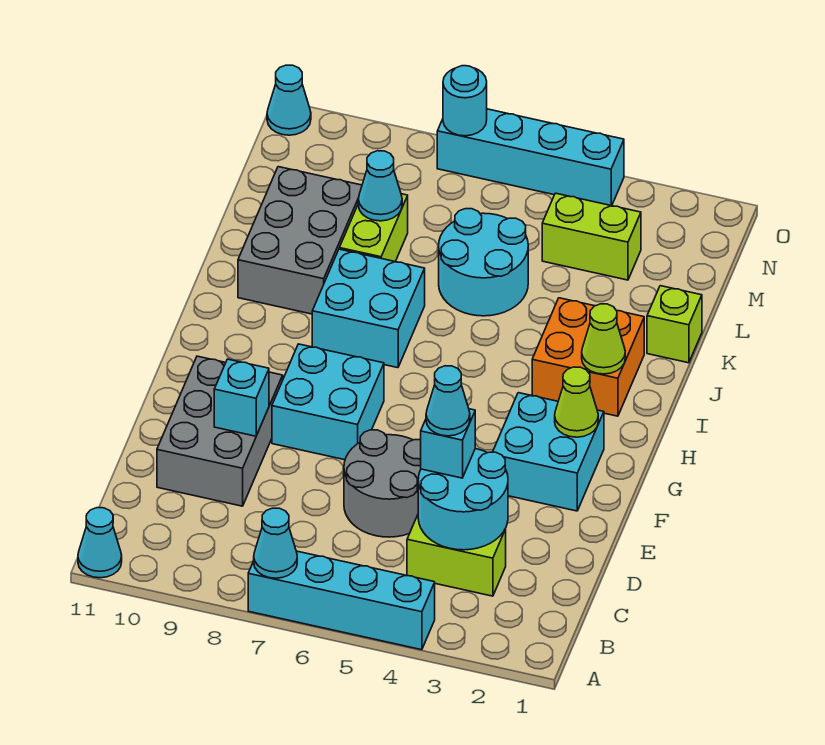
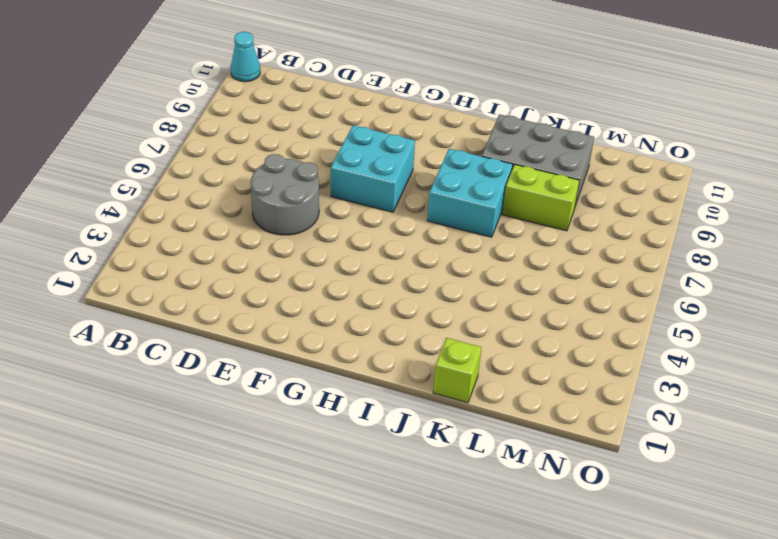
none -> cyan 1x4 brick [248,551,435,650]
none -> lime 1x2 brick [407,515,506,596]
none -> grey 2x3 brick [157,356,283,506]

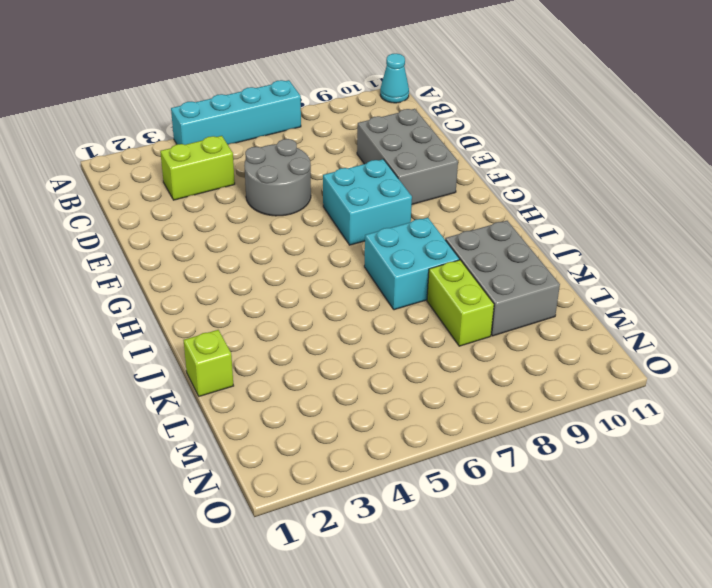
none -> cyan 2x2 brick [493,393,604,511]
none -> orange 2x2 brick [532,298,644,416]
none -> cyan 2x2 round brick [439,209,528,316]

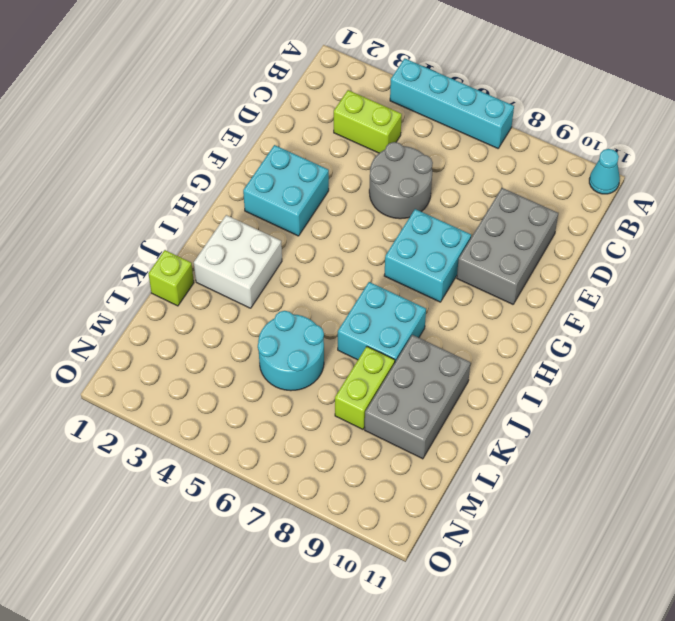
white 2x2 brick [194,215,282,308] -> orange 2x2 brick [532,298,644,416]
none -> lime 1x2 brick [542,193,641,280]
none -> cyan 1x4 brick [437,109,624,206]
none -> cyan 1x1 cone [267,65,311,135]

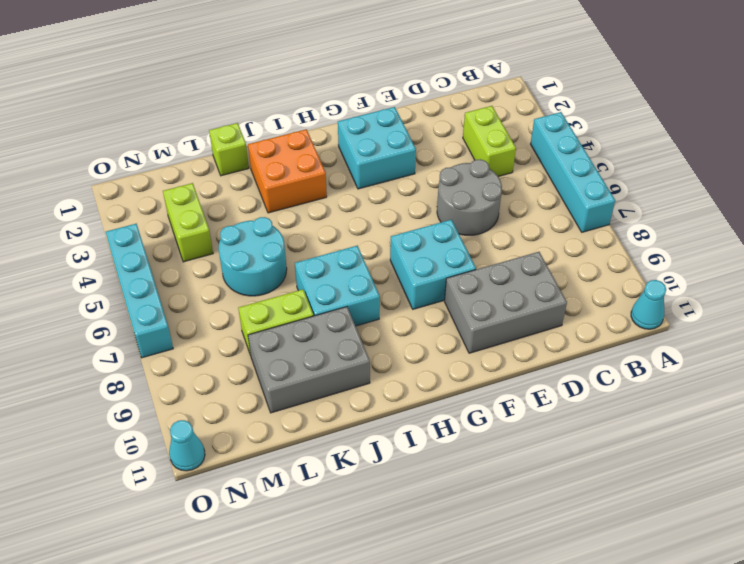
none -> cyan 1x1 cone [254,508,297,578]
none -> cyan 2x2 round brick [418,449,508,550]
none -> cyan 1x1 brick [214,359,269,436]

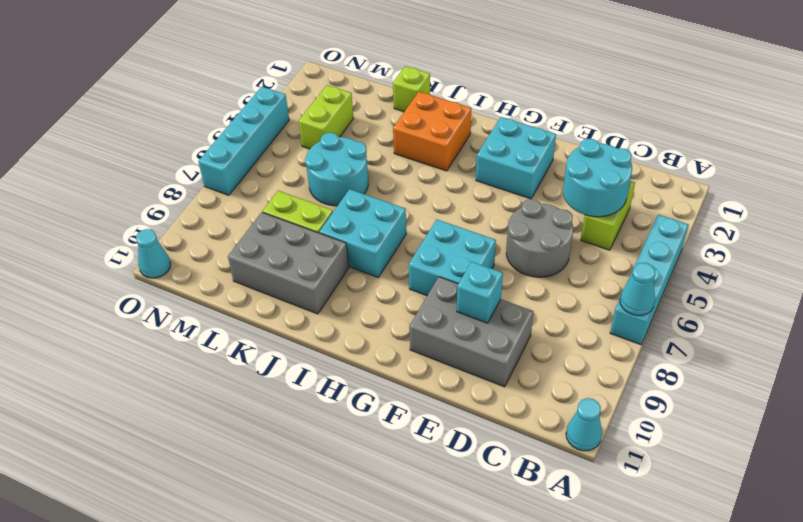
none -> lime 1x1 cone [555,367,598,437]
none -> lime 1x1 cone [582,304,625,374]
none -> cyan 1x1 cone [358,151,402,221]

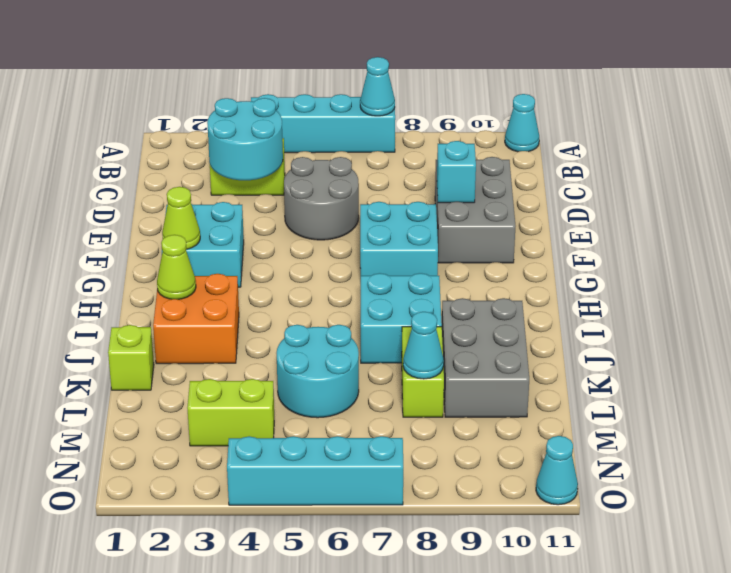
none -> cyan 1x1 round brick [443,66,487,136]
none -> cyan 1x1 brick [421,409,475,478]
none -> cyan 1x1 cone [426,366,470,436]

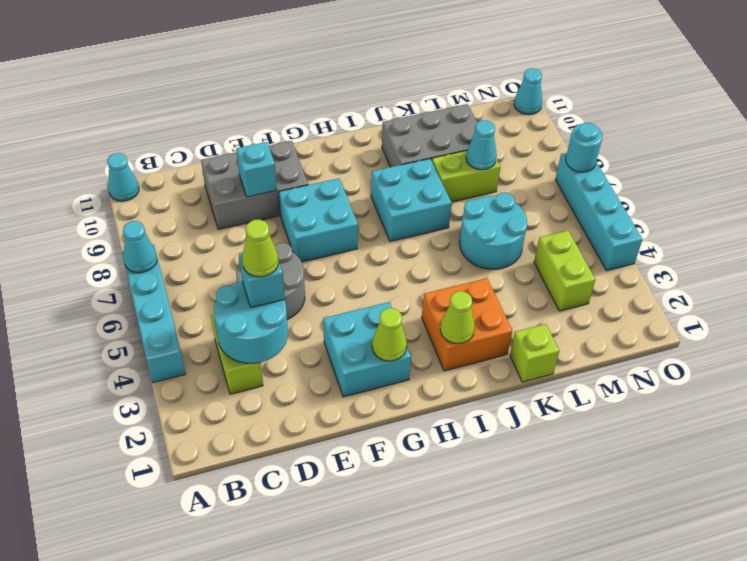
lime 1x1 cone [242,220,279,277] -> cyan 1x1 cone [426,366,470,436]

